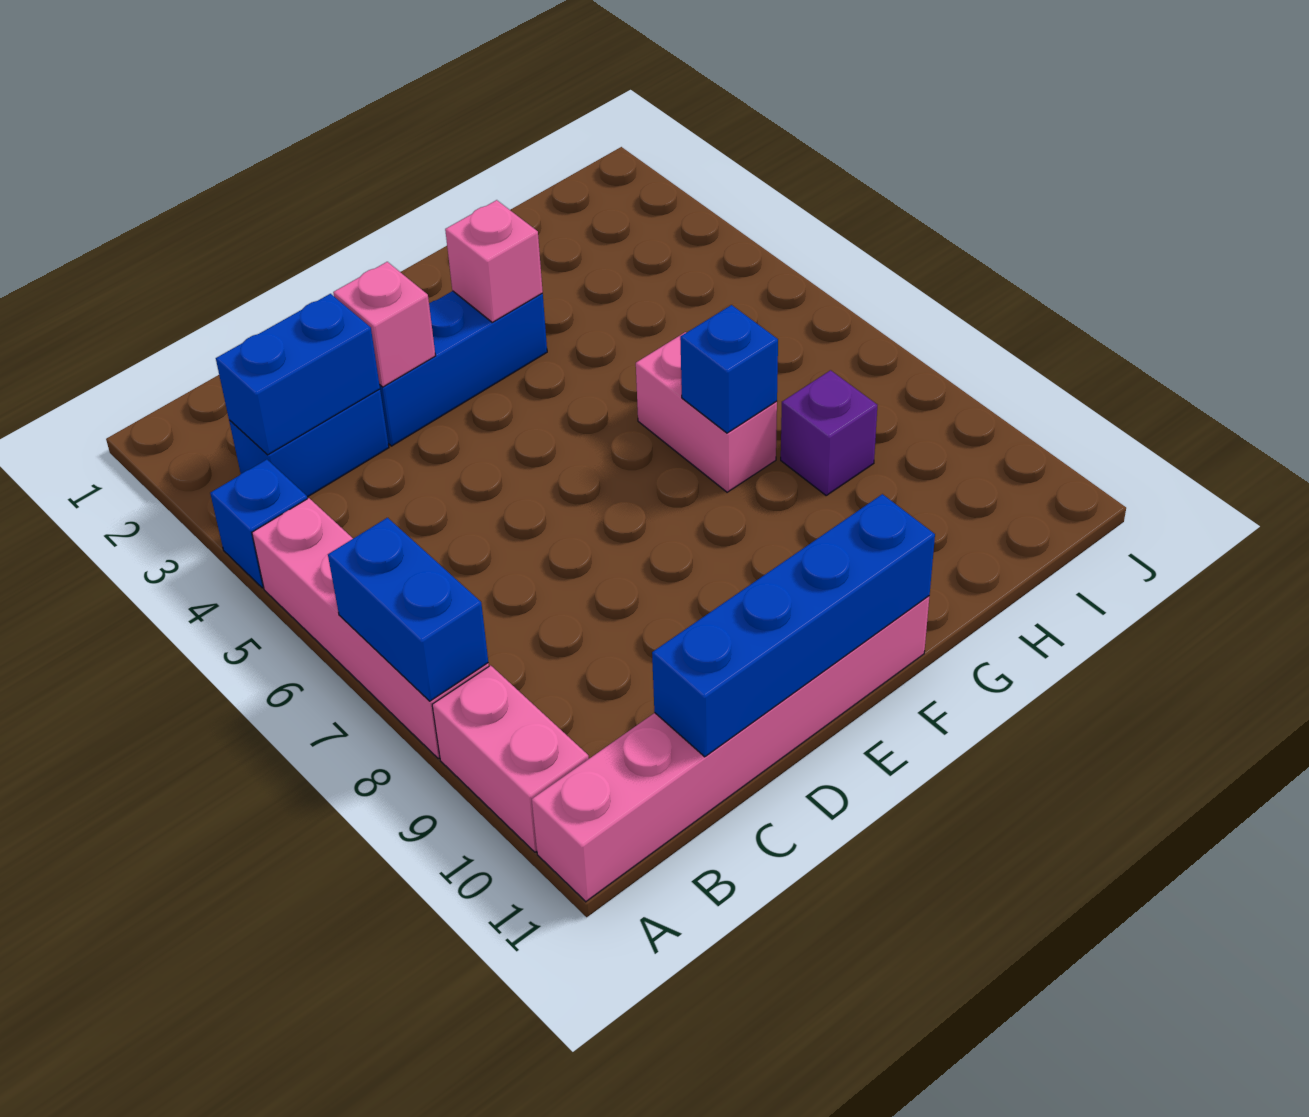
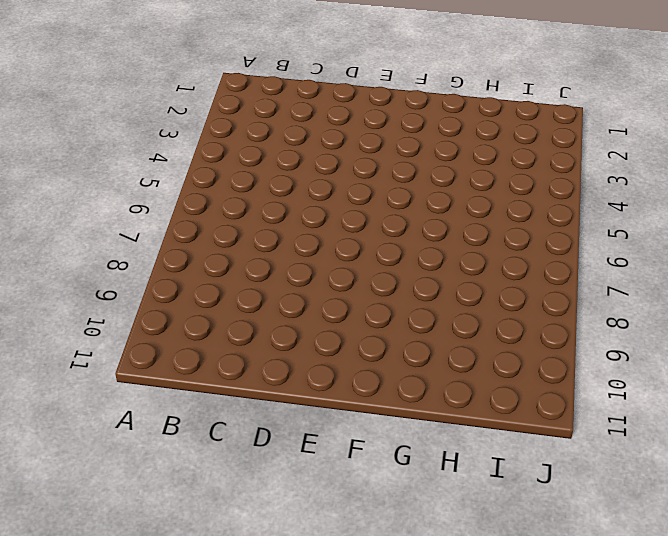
none -> blue 1x1 brick [210,459,307,588]
none -> pink 1x4 brick [252,498,489,758]
none -> pink 1x2 brick [432,665,589,852]

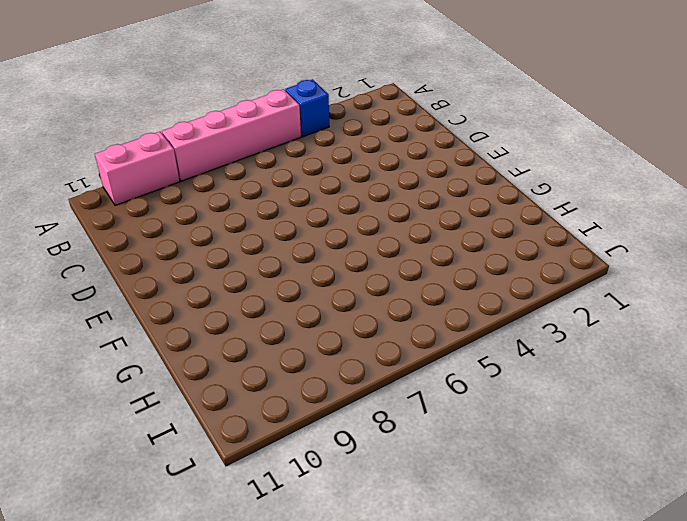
none -> pink 1x6 brick [532,596,929,902]
none -> blue 1x2 brick [229,389,389,497]
none -> blue 1x3 brick [379,291,547,446]

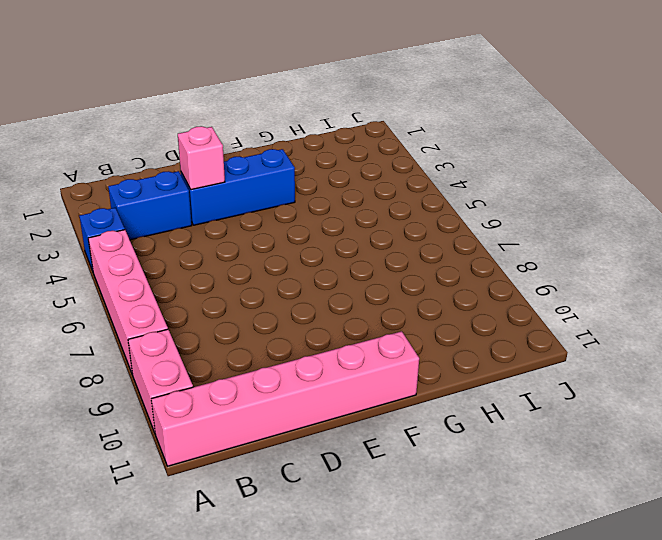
none -> pink 1x2 brick [636,332,777,492]
none -> purple 1x1 brick [781,370,877,495]
none -> blue 1x2 brick [328,518,488,701]

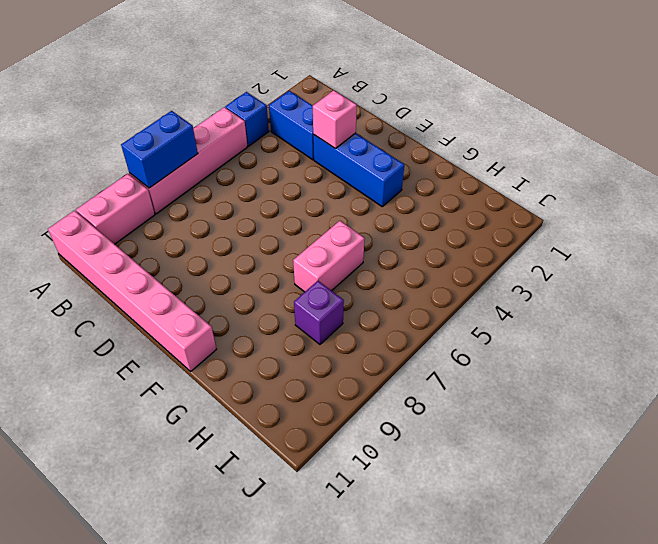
none -> blue 1x2 brick [216,294,380,455]
none -> blue 1x4 brick [652,494,935,757]
none -> pink 1x1 brick [445,200,543,322]

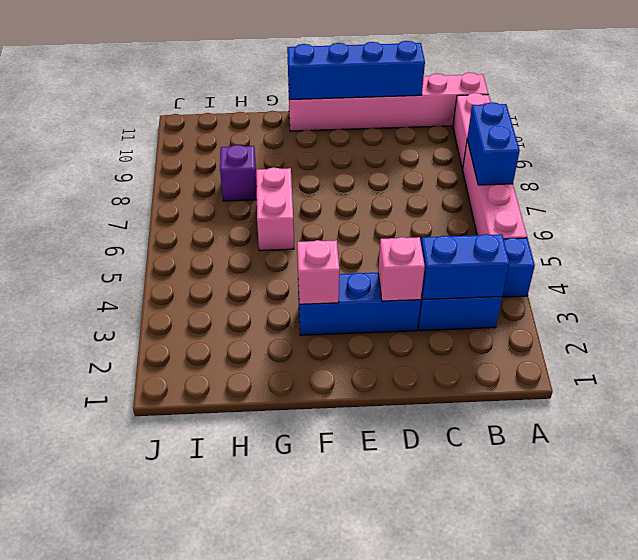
none -> blue 1x1 brick [680,305,778,433]

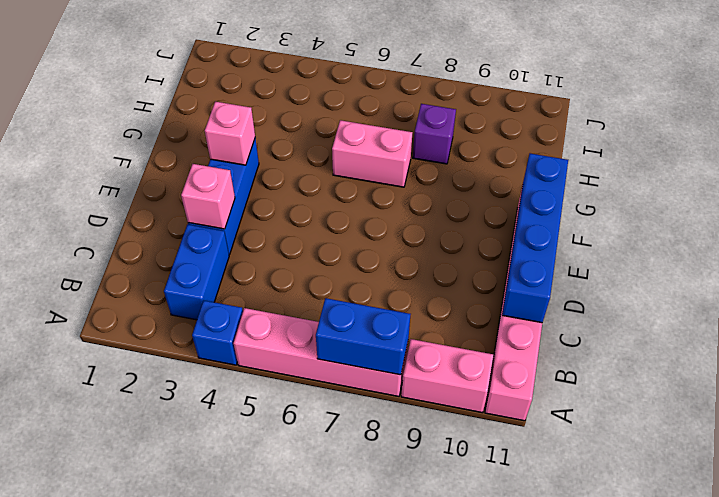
none -> blue 1x2 brick [216,294,380,455]
none -> blue 1x1 brick [680,305,778,433]

